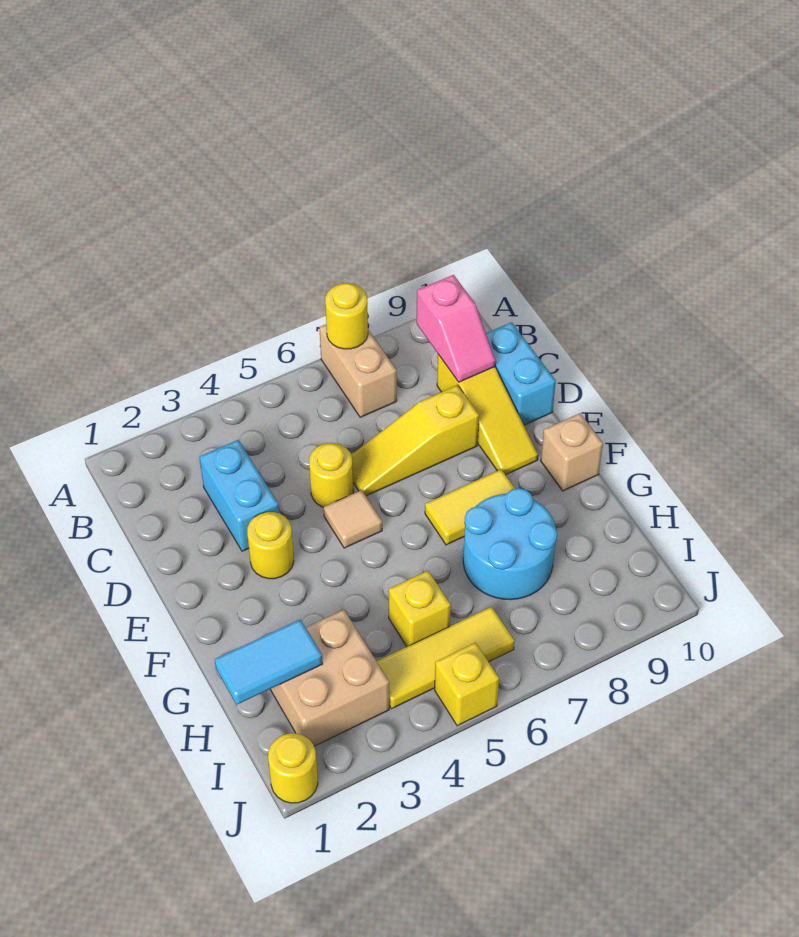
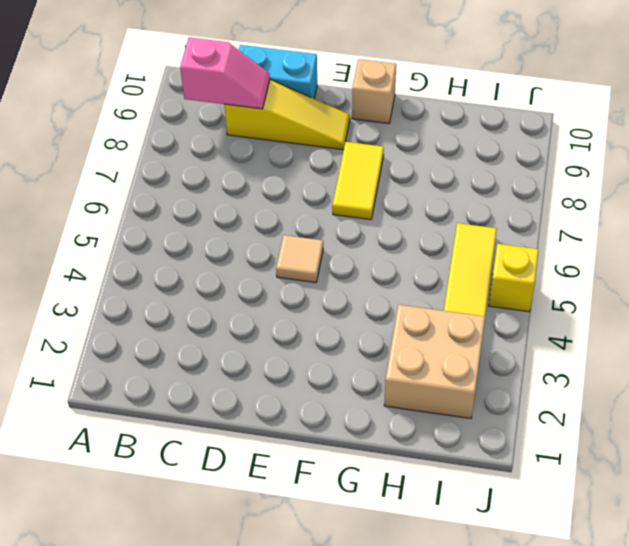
none -> tan 1x2 brick [319,324,397,417]
none -> cyan 1x2 brick [200,440,279,551]
none -> yellow 1x1 round brick [309,443,353,507]

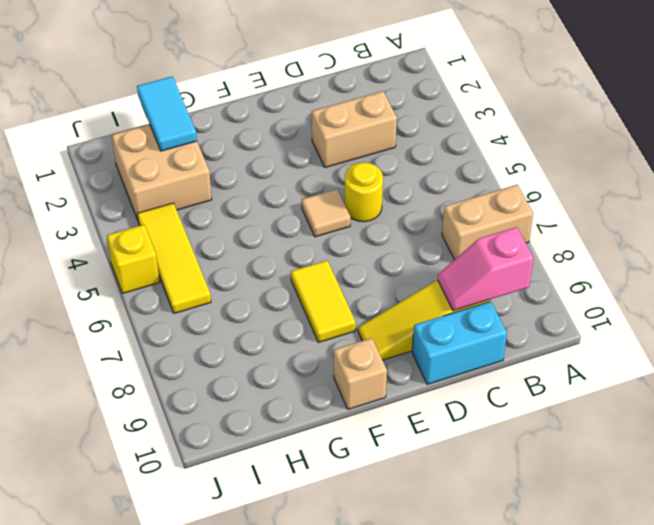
tan 1x2 brick [312,91,397,167] -> cyan 1x2 brick [200,440,279,551]
none -> yellow 1x3 slope [351,385,479,496]
none -> yellow 1x1 round brick [247,512,294,579]
none -> cyan 2x2 round brick [463,488,557,600]

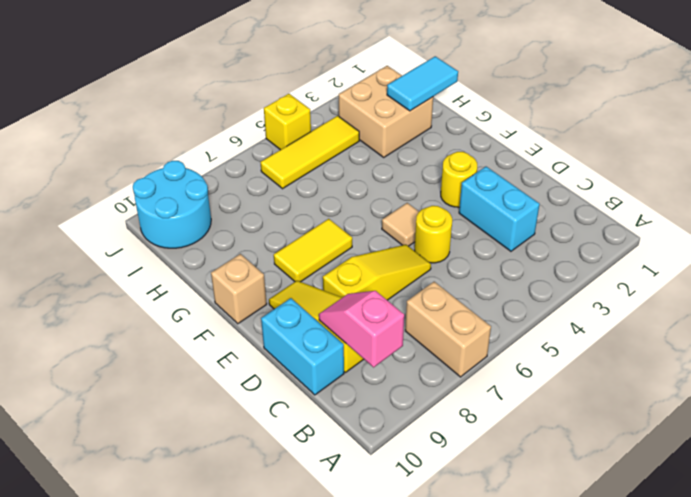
cyan 2x2 round brick [133,161,211,248] -> cyan 2x2 round brick moved to [463,488,557,600]
none -> yellow 1x1 brick [389,571,451,647]
none -> yellow 1x1 round brick [268,733,318,803]
none -> yellow 1x1 round brick [325,283,368,349]

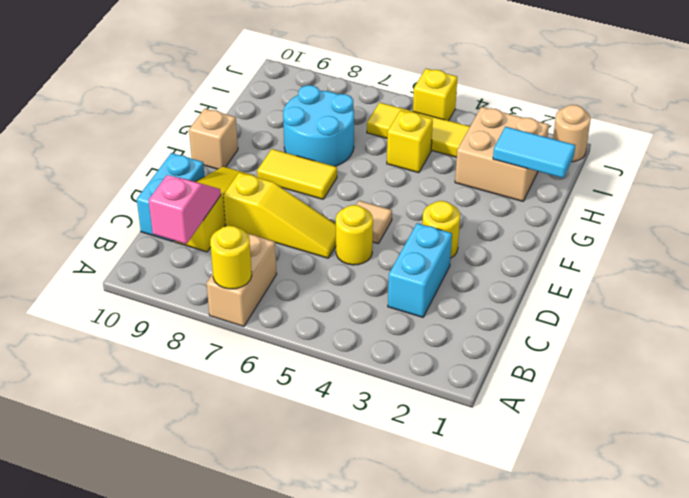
tan 1x1 round brick [553,105,591,162] -> yellow 1x1 round brick [268,733,318,803]

